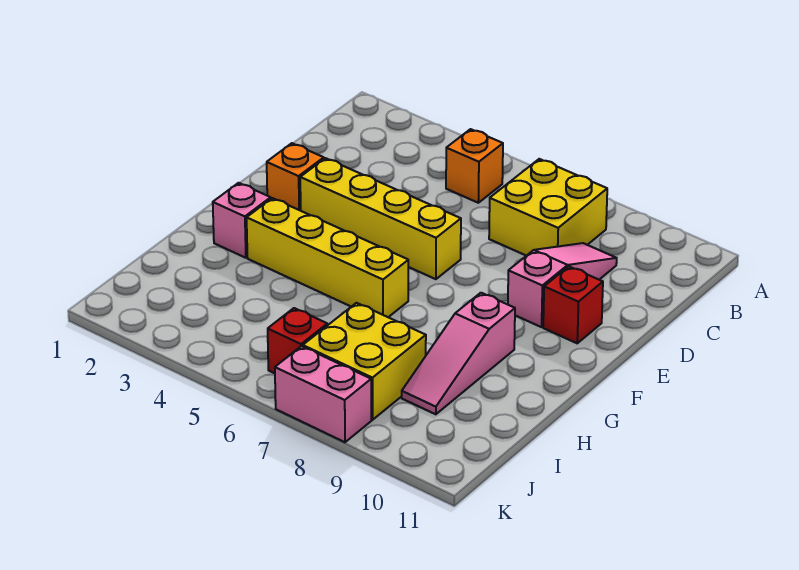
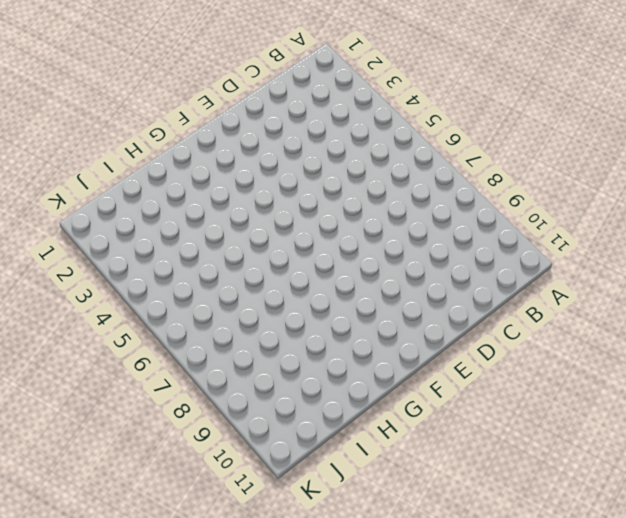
none -> orange 1x1 brick [446,129,503,203]
none -> yellow 2x2 brick [489,159,607,256]
none -> pink 1x3 slope [508,243,617,327]

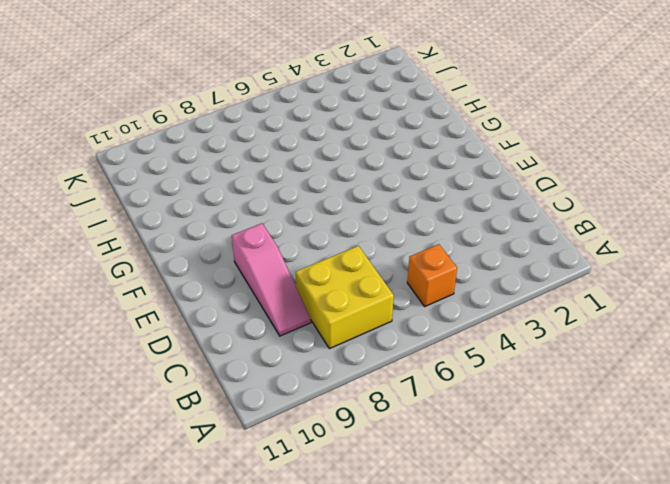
none -> orange 1x1 brick [267,143,324,211]
none -> yellow 1x4 brick [300,158,461,279]
none -> red 1x1 brick [543,266,603,343]

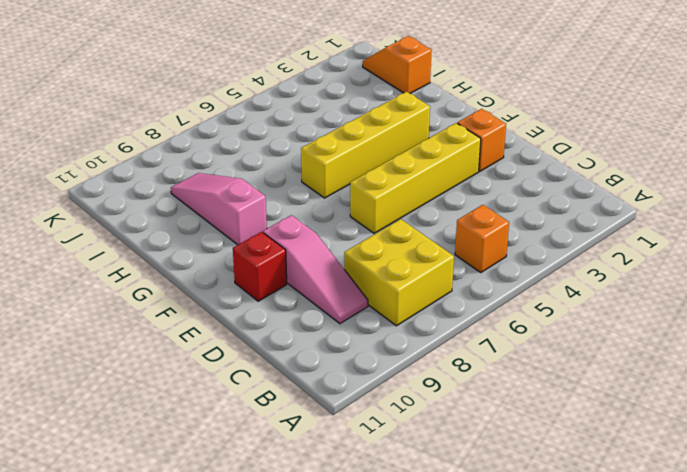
orange 1x2 slope [363,36,432,94] -> none
none -> pink 1x1 brick [213,183,271,258]
none -> yellow 2x2 brick [303,303,426,420]
none -> red 1x1 brick [268,308,327,373]

